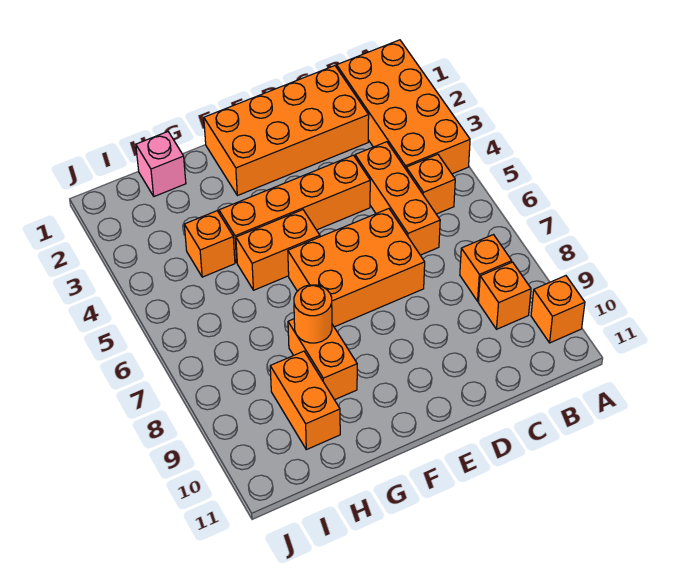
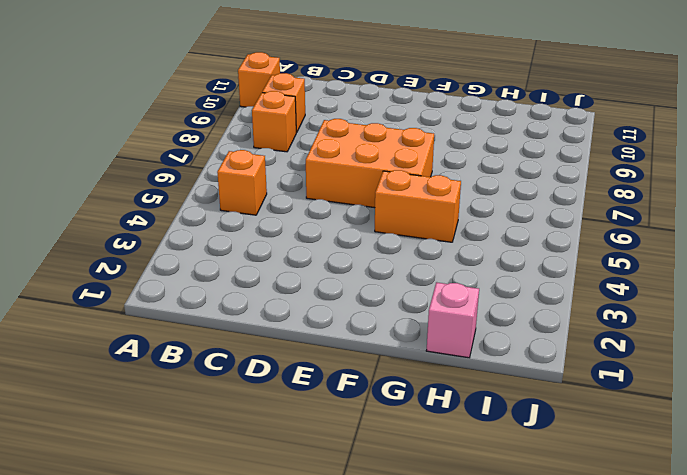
none -> orange 2x4 brick [337,40,470,174]
none -> orange 2x4 brick [204,66,369,196]
none -> orange 1x3 brick [355,142,440,255]

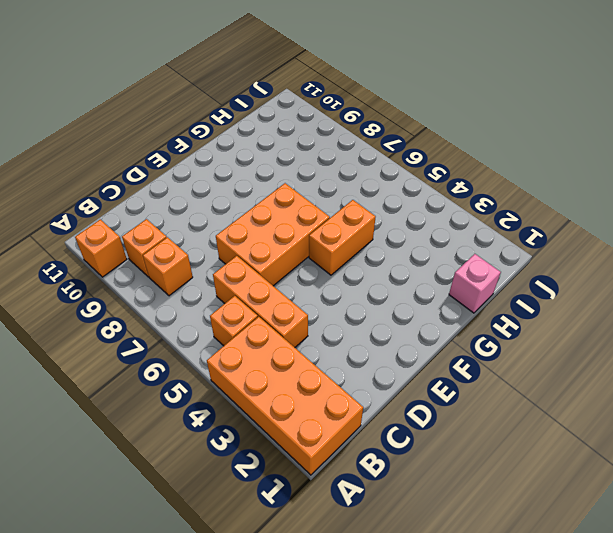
none -> orange 2x4 brick [204,66,369,196]
none -> orange 1x4 brick [219,155,370,263]
none -> orange 1x2 brick [288,319,357,400]

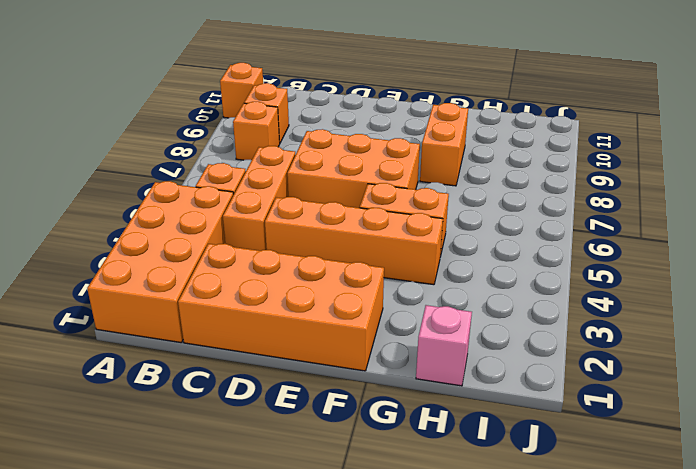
none -> orange 1x1 brick [184,211,235,277]
none -> orange 1x2 brick [270,351,340,450]
none -> orange 1x1 round brick [294,285,332,343]

